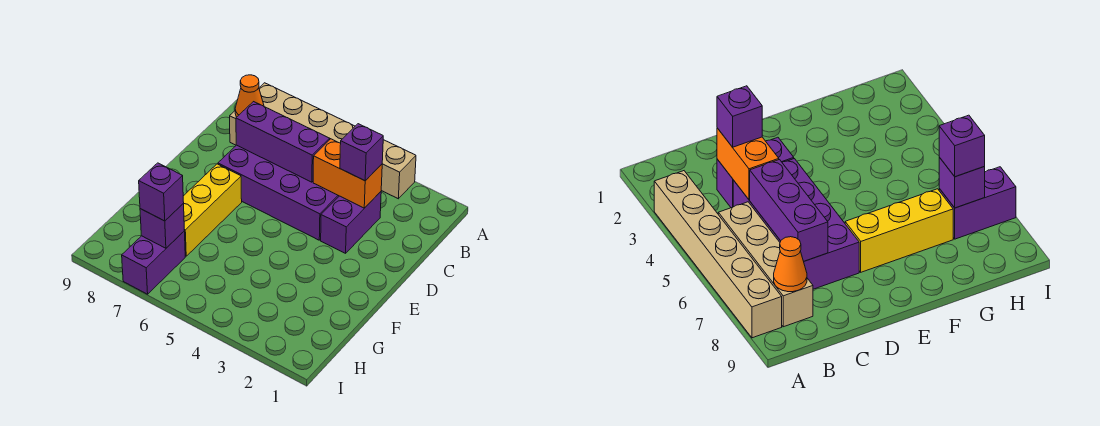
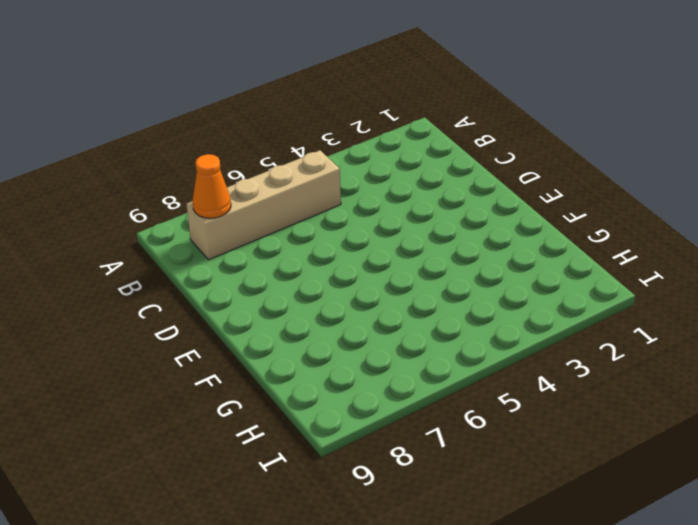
none -> tan 1x6 brick [259,83,416,199]
none -> purple 1x2 brick [321,192,381,253]
none -> purple 2x4 brick [218,145,339,240]

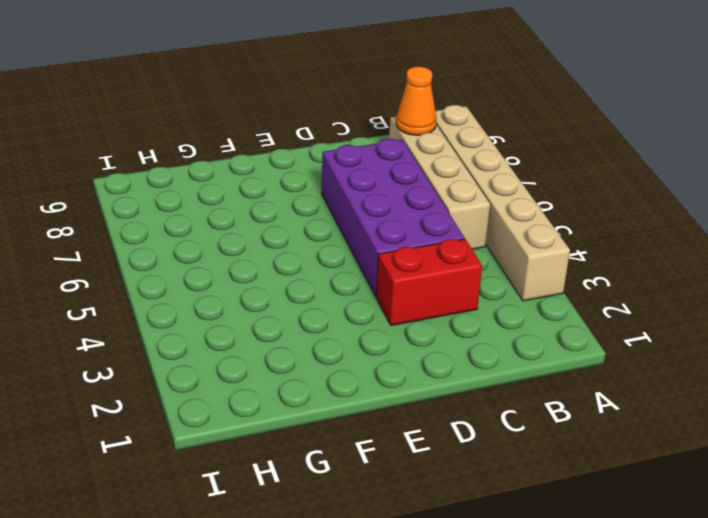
red 1x2 brick [376,239,482,326] -> purple 1x2 brick [321,192,381,253]
none -> yellow 1x3 brick [183,164,242,256]
none -> purple 1x2 brick [122,231,185,294]
none -> orange 1x2 brick [313,139,382,208]

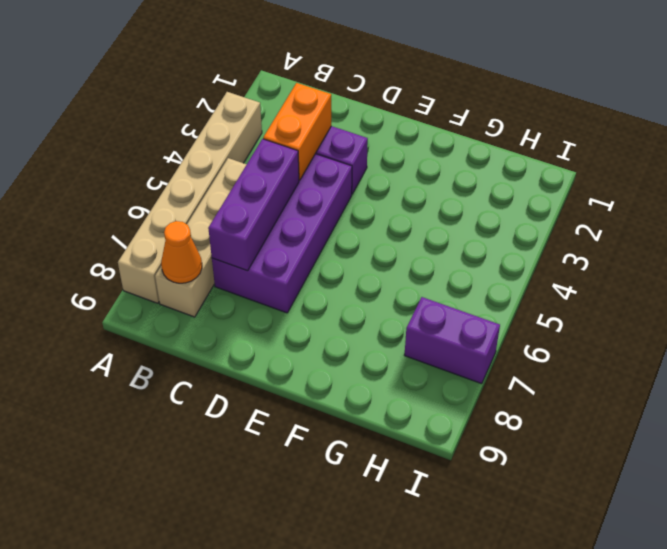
none -> yellow 1x3 brick [183,164,242,256]
none -> purple 1x1 brick [140,203,184,248]
none -> purple 1x1 brick [340,124,383,181]

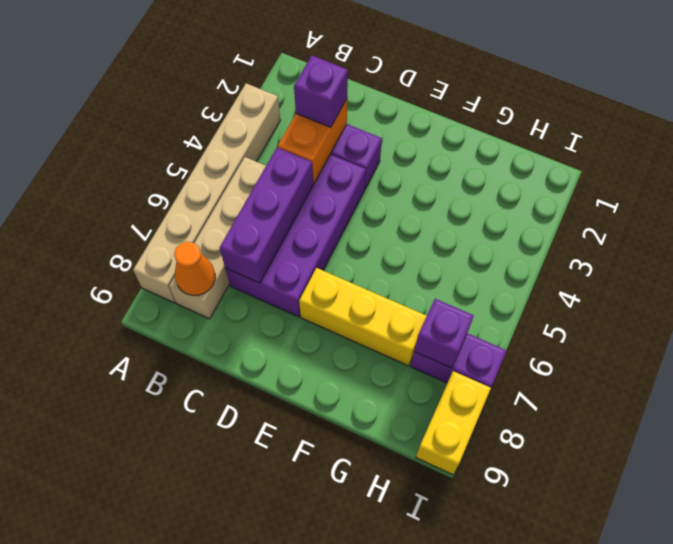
yellow 1x2 brick [416,371,491,475] -> none
none -> purple 1x1 brick [139,163,184,221]

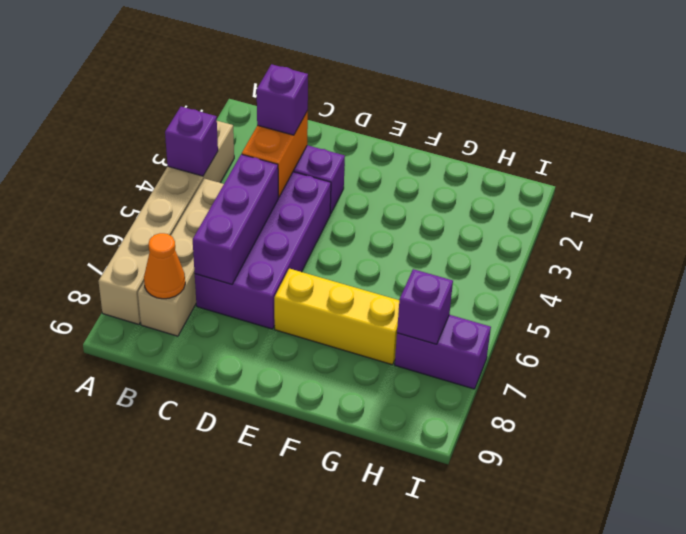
purple 1x1 brick [165,107,218,176] -> purple 1x1 brick moved to [139,163,184,221]

